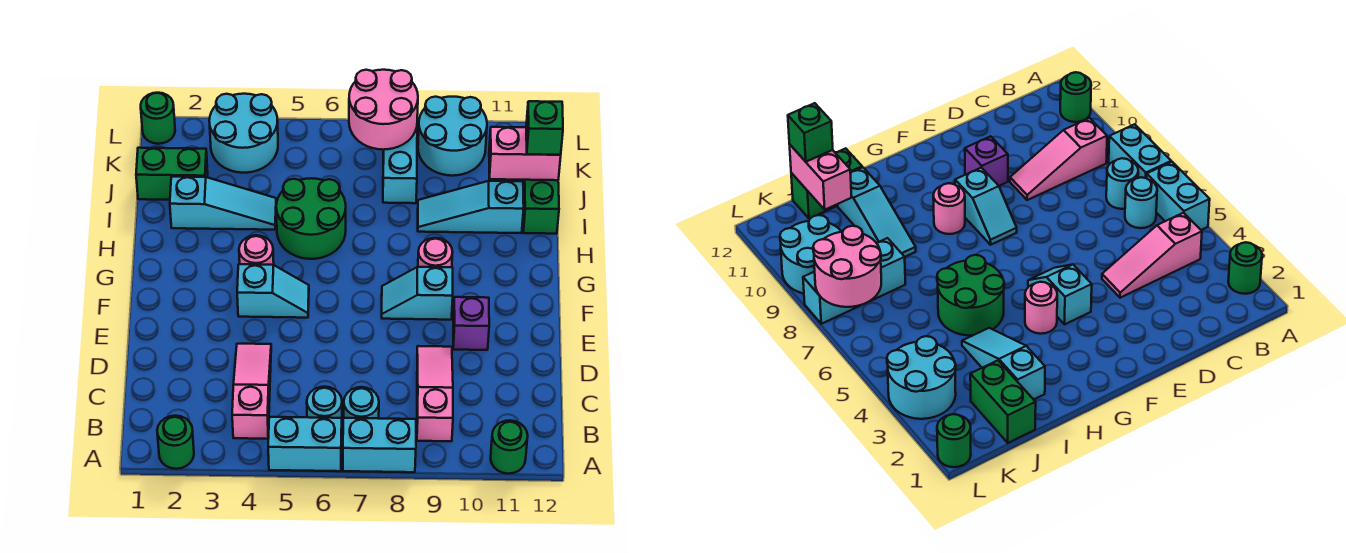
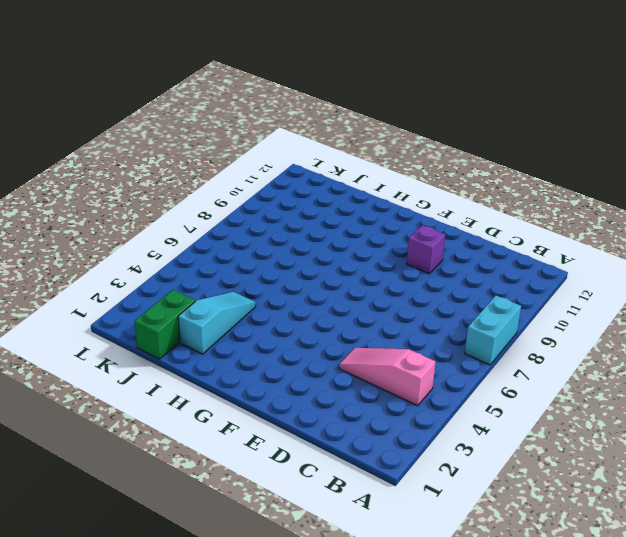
none -> green 1x1 round brick [157,416,194,469]
none -> cyan 1x2 brick [268,417,342,471]
none -> green 1x1 round brick [491,420,528,474]

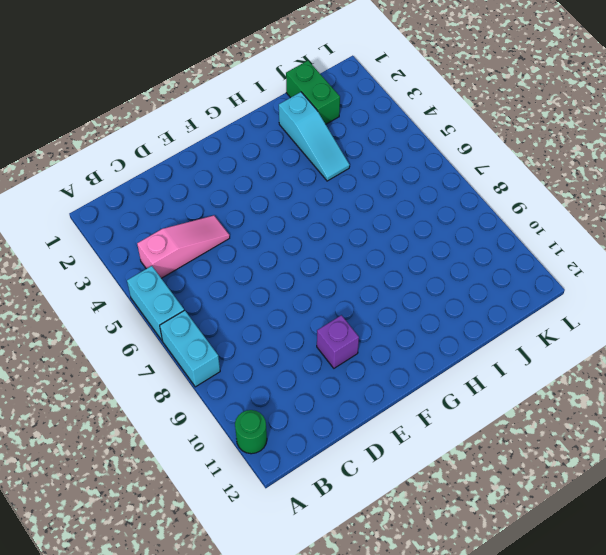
none -> green 1x1 round brick [157,416,194,469]
none -> cyan 1x1 round brick [307,387,342,418]
none -> cyan 1x1 round brick [344,387,379,419]

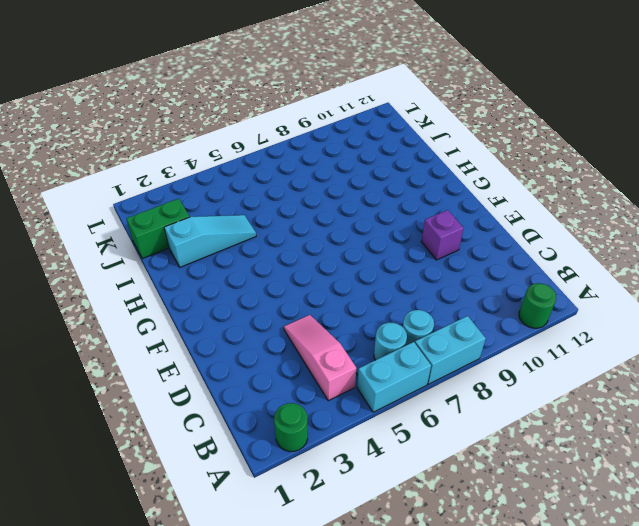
none -> pink 1x3 slope [417,346,453,441]
none -> cyan 1x2 slope [237,264,309,318]
none -> cyan 1x2 slope [382,267,453,320]

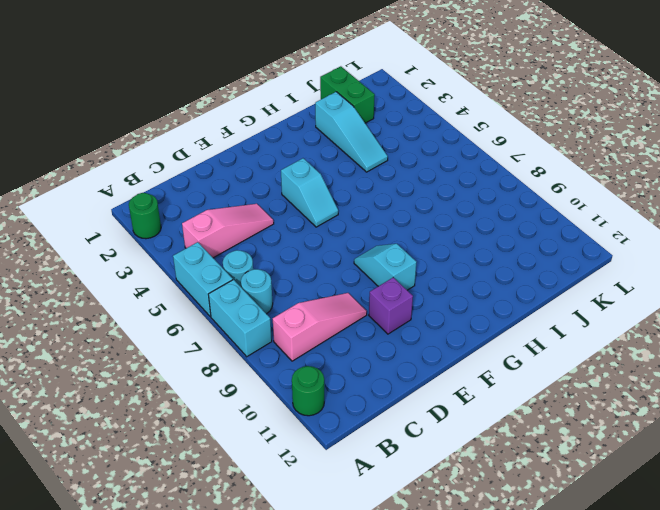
none -> pink 1x1 round brick [239,235,274,265]
none -> pink 1x1 round brick [418,238,453,267]
none -> green 2x2 round brick [276,178,346,259]

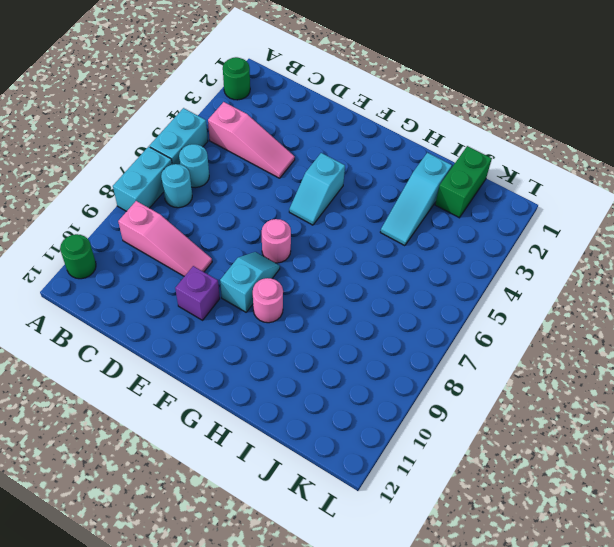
pink 1x1 round brick [262,219,291,263] -> pink 1x1 round brick moved to [239,235,274,265]
none -> green 2x2 round brick [276,178,346,259]
none -> cyan 1x3 slope [418,181,524,233]
none -> green 1x2 brick [522,180,559,234]

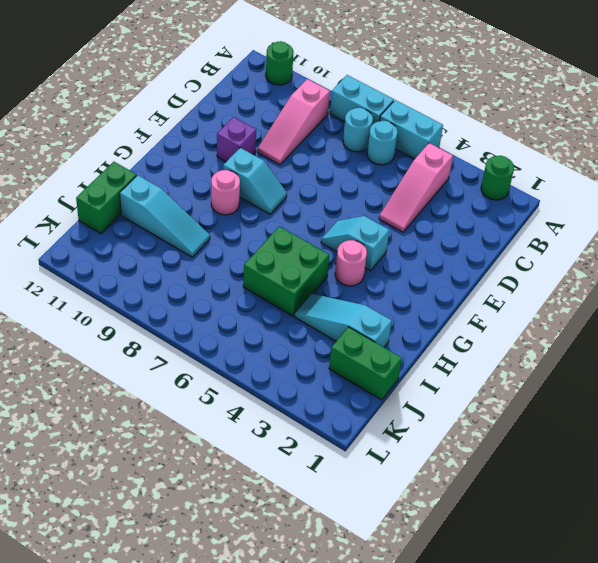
green 2x2 brick [243,226,329,316] -> green 2x2 round brick [276,178,346,259]
none -> cyan 1x3 brick [383,128,417,203]
none -> cyan 2x2 round brick [209,94,278,173]
none -> cyan 2x2 round brick [418,97,487,176]

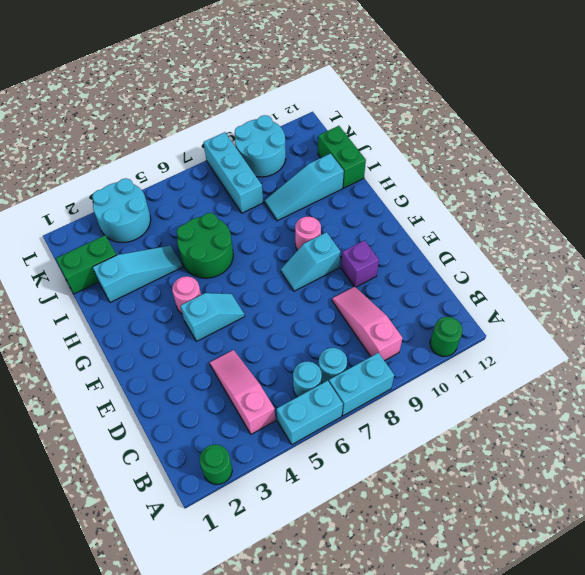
none -> green 1x1 round brick [141,93,175,144]
none -> pink 1x2 brick [489,127,561,180]
none -> pink 2x2 round brick [349,70,418,150]

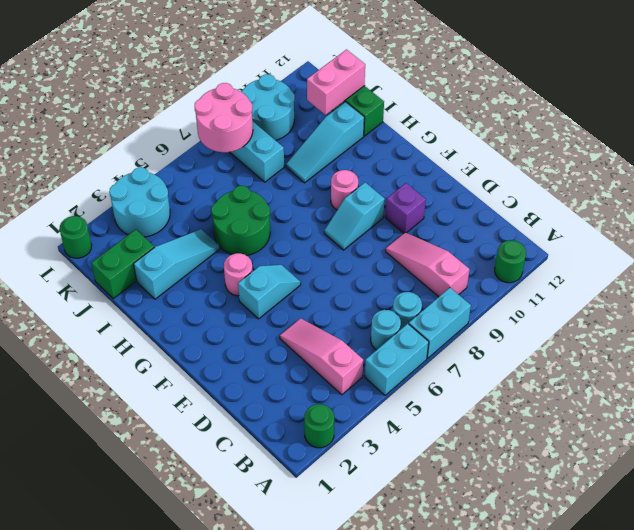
none -> green 1x1 brick [526,101,563,155]

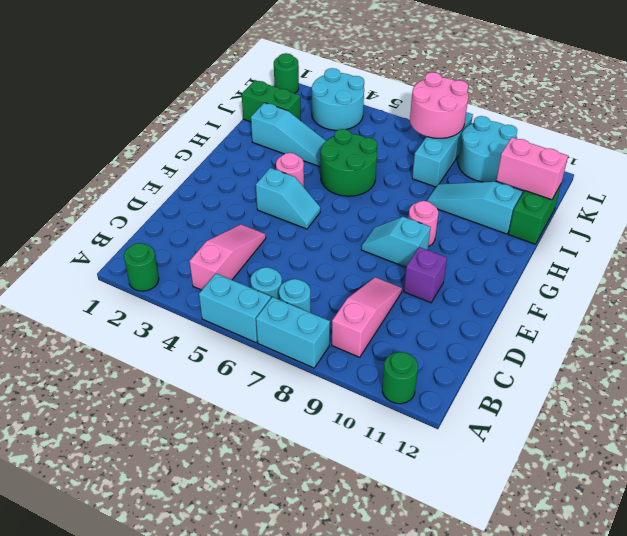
none -> green 1x1 brick [526,101,563,155]

